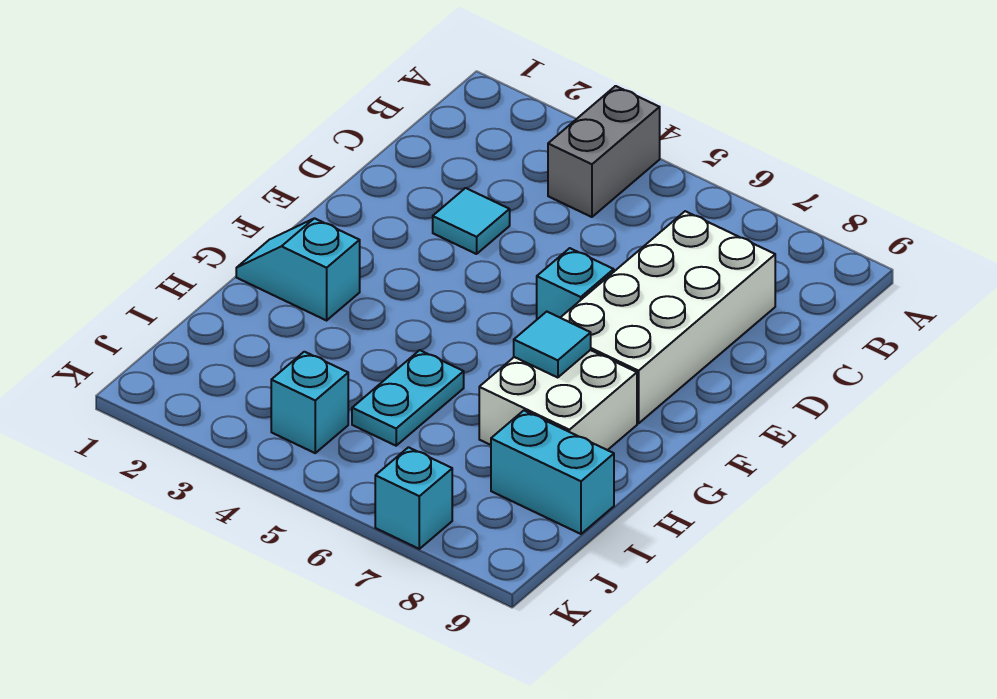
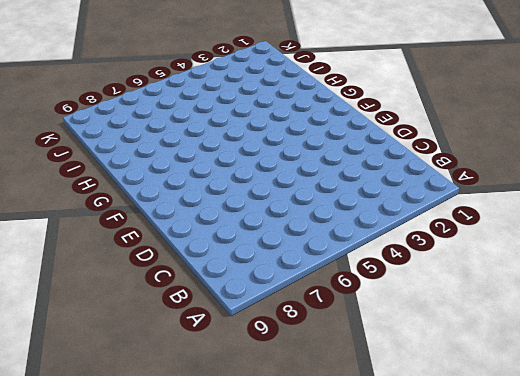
none -> grey 1x2 brick [548,86,660,217]
none -> white 2x4 brick [560,211,775,423]

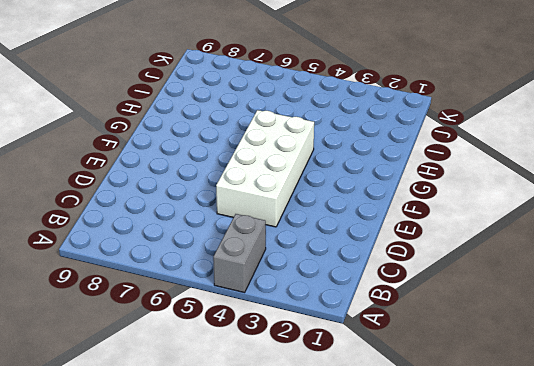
white 2x4 brick [216,110,314,227] -> white 2x4 brick moved to [560,211,775,423]
none -> cyan 1x1 tile [433,188,510,254]
none -> cyan 1x1 brick [537,248,614,319]

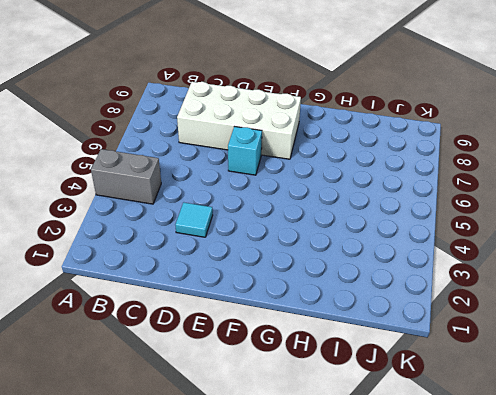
none -> cyan 1x2 slope [236,218,360,320]
none -> white 2x2 brick [479,350,637,450]

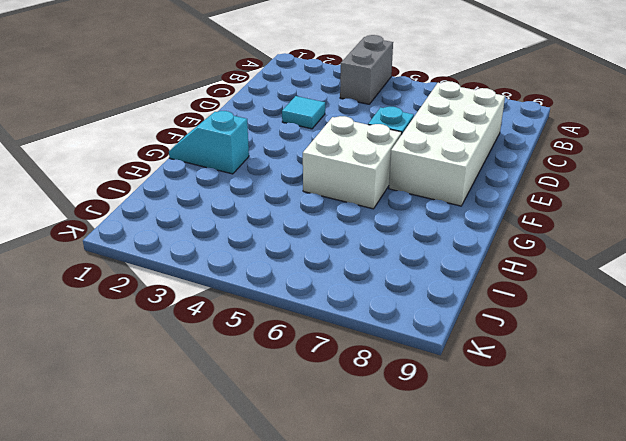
white 2x2 brick [303,116,402,209] -> white 2x2 brick moved to [479,350,637,450]
none -> cyan 1x2 plate [352,350,464,446]
none -> cyan 1x2 brick [491,411,614,534]

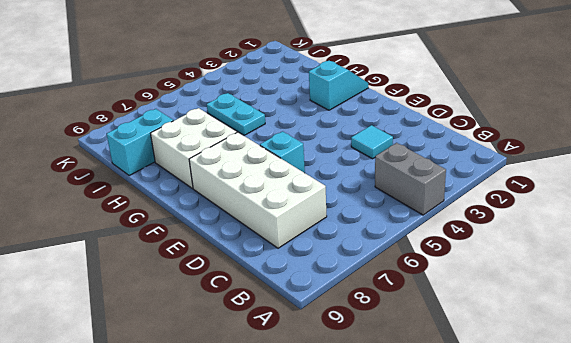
none -> cyan 1x1 brick [271,352,348,453]
none -> cyan 1x1 brick [375,447,452,549]

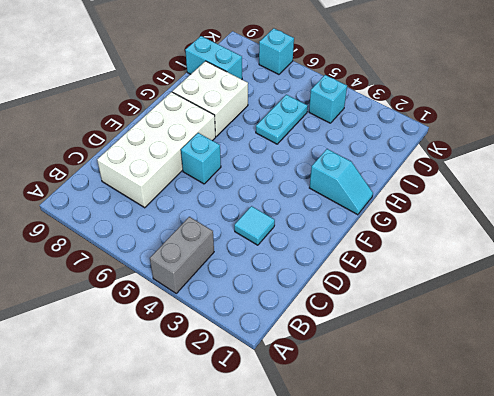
none -> cyan 1x1 tile [514,312,591,378]

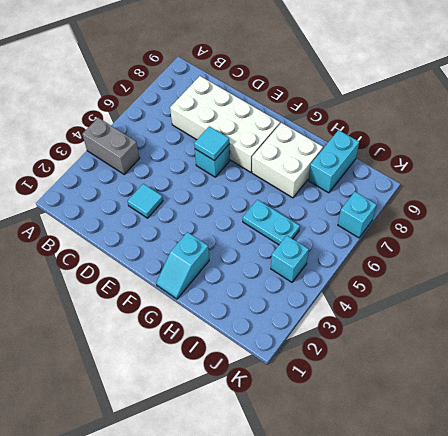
cyan 1x1 tile [194,126,229,161] -> cyan 1x1 tile moved to [514,312,591,378]

